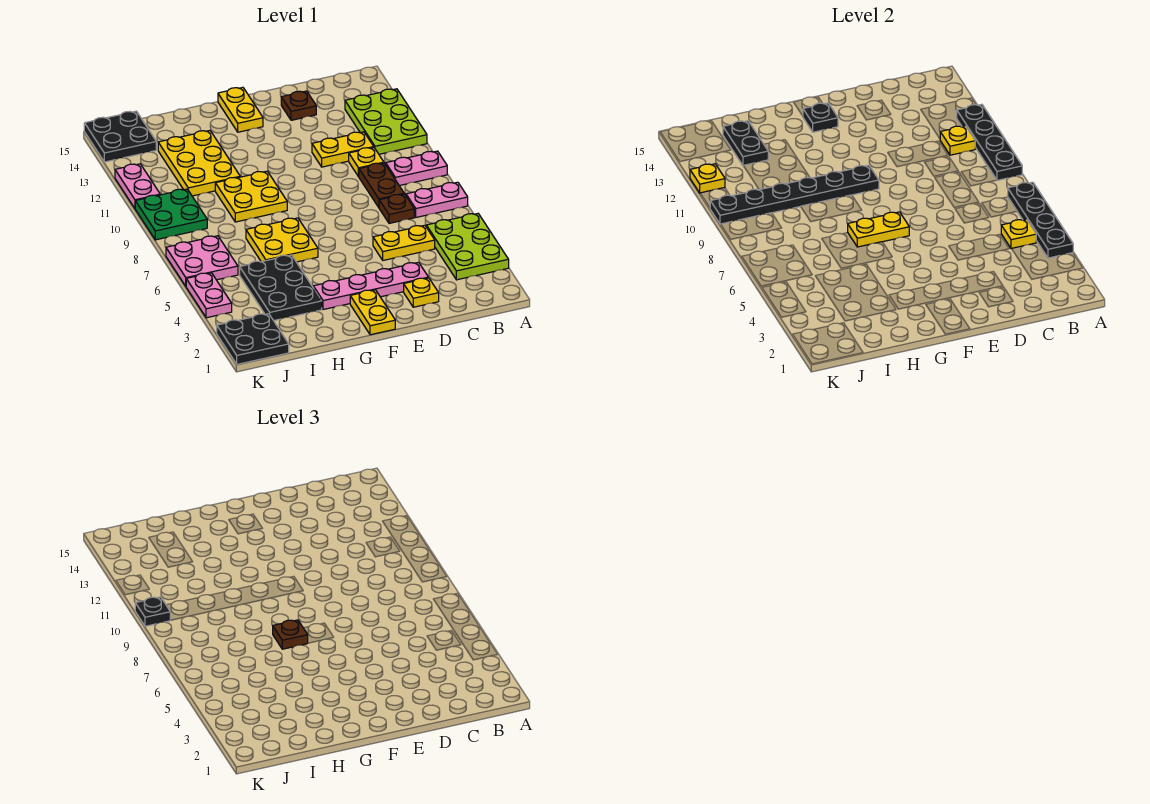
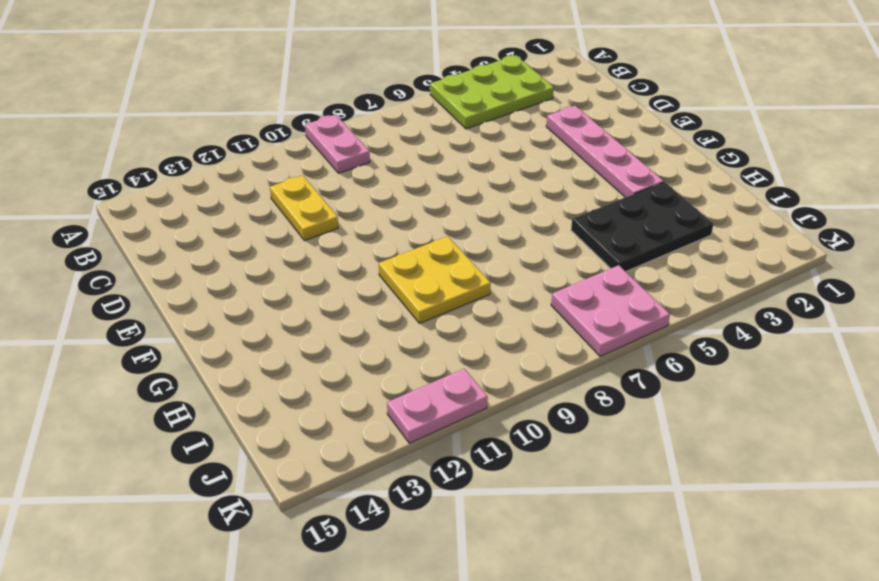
none -> pink 1x2 plate [406,182,468,217]
none -> lime 2x3 plate [345,89,427,154]
none -> yellow 1x2 plate [373,225,435,260]
none -> brown 1x1 plate [379,194,414,223]

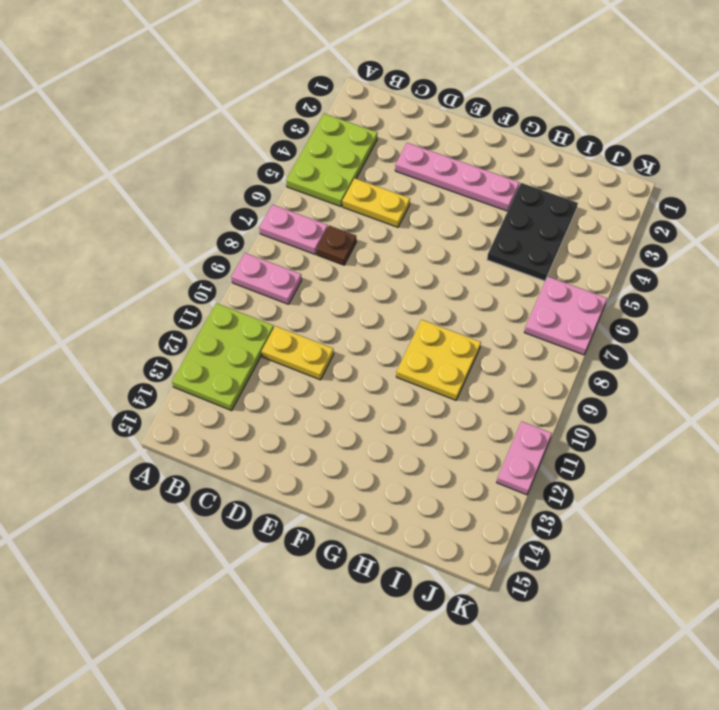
none -> brown 1x2 plate [359,163,404,207]
none -> yellow 1x1 plate [349,148,384,177]
none -> yellow 1x1 plate [404,278,439,307]
none -> brown 1x1 plate [281,91,316,120]

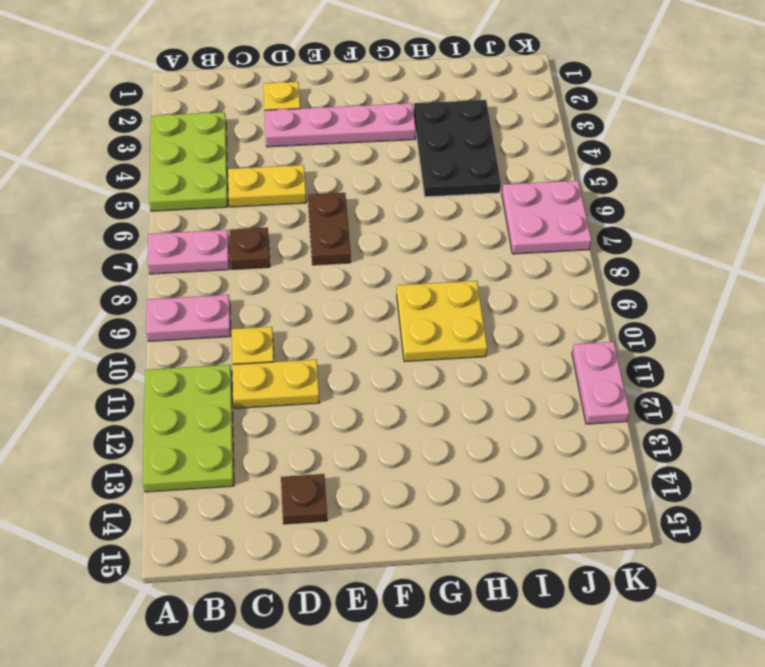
brown 1x2 plate [308,193,351,265] -> brown 1x2 plate moved to [359,163,404,207]
none -> yellow 1x2 plate [350,290,395,335]
none -> yellow 1x2 plate [218,87,263,132]
none -> yellow 2x2 plate [246,218,318,262]
none -> yellow 2x3 plate [158,131,240,196]

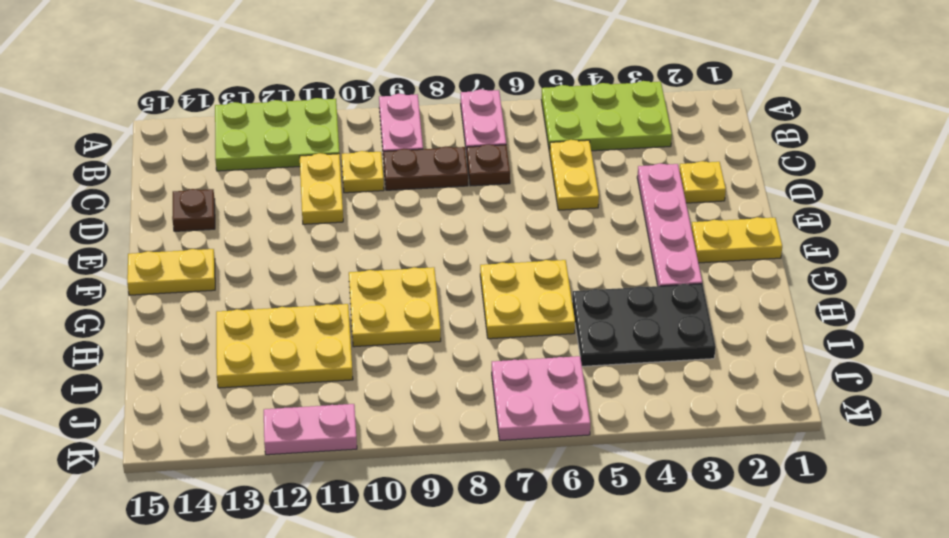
none -> black 2x2 plate [217,314,289,364]
none -> green 2x2 plate [135,189,207,240]
none -> black 2x2 plate [84,111,156,162]
none -> pink 1x2 plate [186,273,232,318]

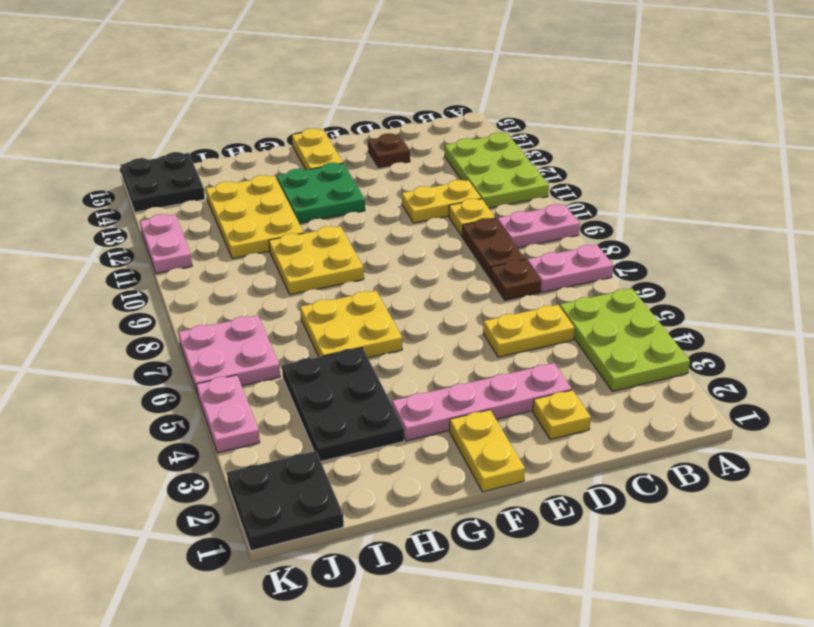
green 2x2 plate [277,163,365,223] -> green 2x2 plate moved to [135,189,207,240]
none -> black 1x4 plate [1008,182,1073,258]
none -> black 1x4 plate [957,104,1022,180]
none -> yellow 1x1 plate [1001,219,1036,249]
none -> yellow 1x1 plate [940,126,975,155]

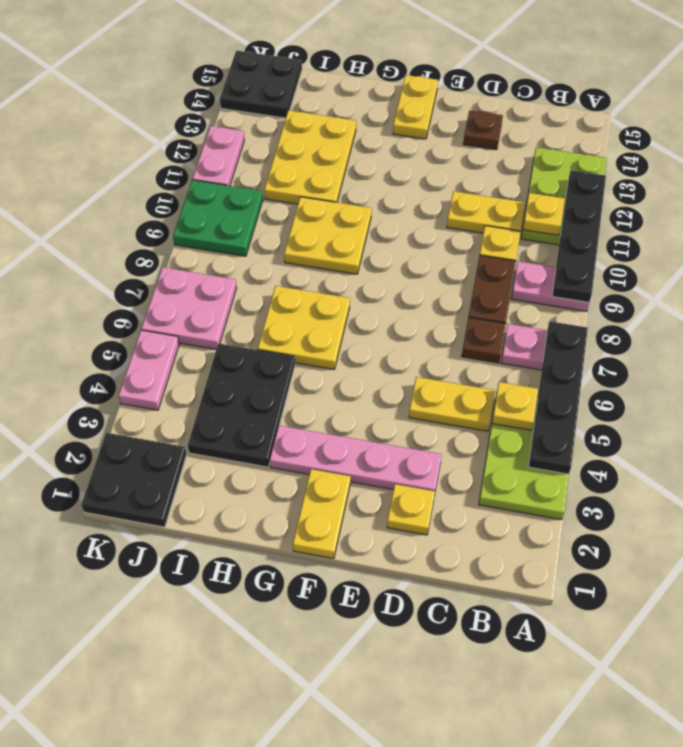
none -> yellow 1x2 plate [848,212,909,247]
none -> black 1x6 plate [710,165,879,224]
none -> black 1x1 plate [803,103,838,132]
none -> black 1x2 plate [723,121,768,166]

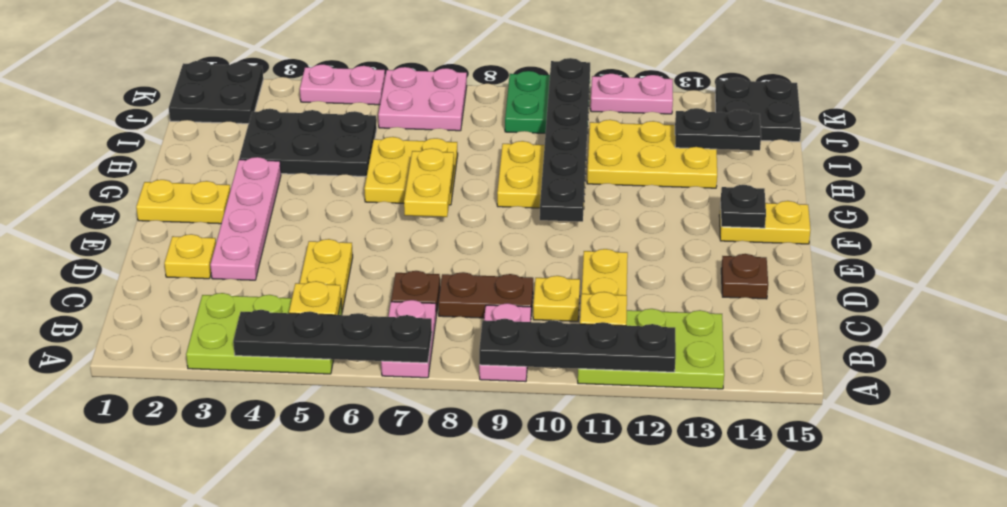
none -> yellow 1x1 plate [690,164,725,193]
none -> brown 1x1 plate [273,620,308,649]
none -> black 1x1 plate [135,597,170,626]

